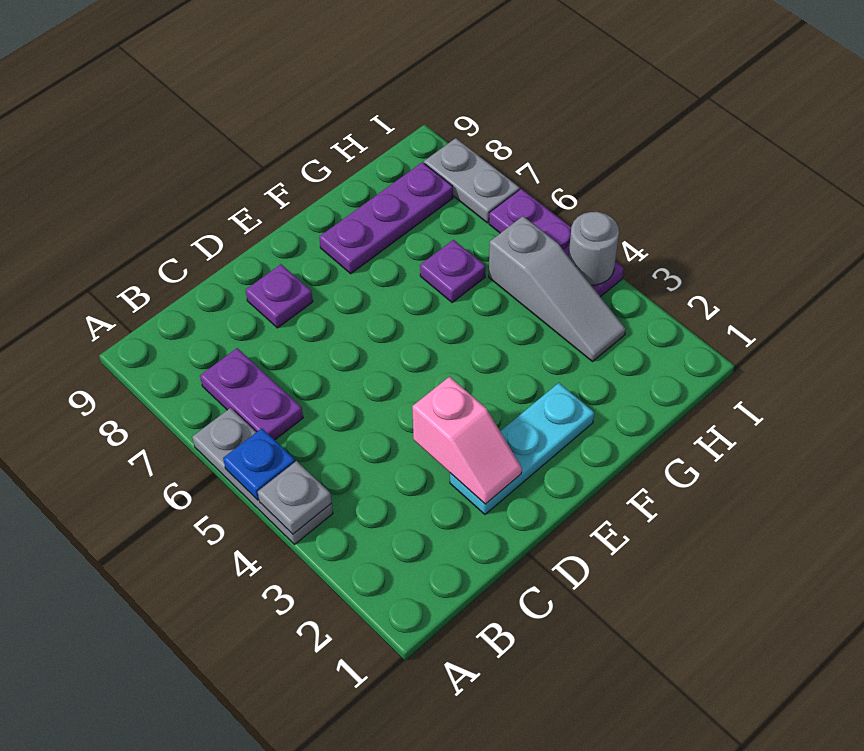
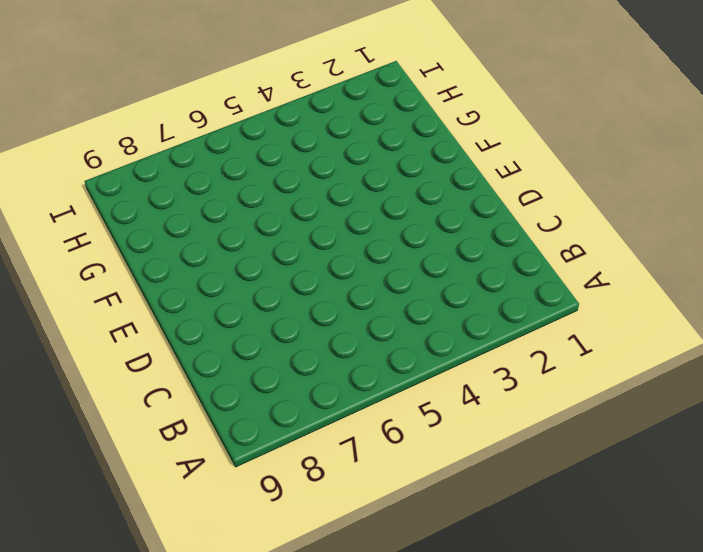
none -> grey 1x3 plate [192,408,333,544]
none -> purple 1x2 plate [200,348,303,440]
none -> cyan 1x3 plate [450,383,594,514]

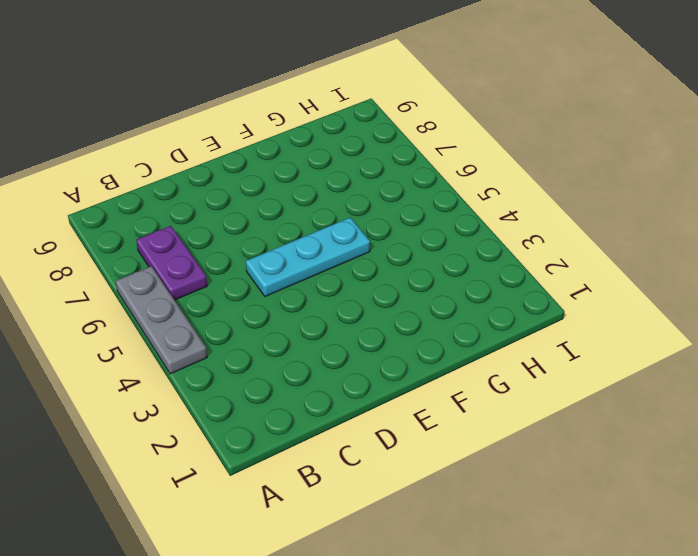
cyan 1x3 plate [246,217,370,296] -> cyan 1x3 plate moved to [450,383,594,514]
none -> purple 1x1 plate [246,264,313,328]
none -> purple 1x3 plate [319,162,453,274]
none -> purple 1x1 plate [420,240,486,302]

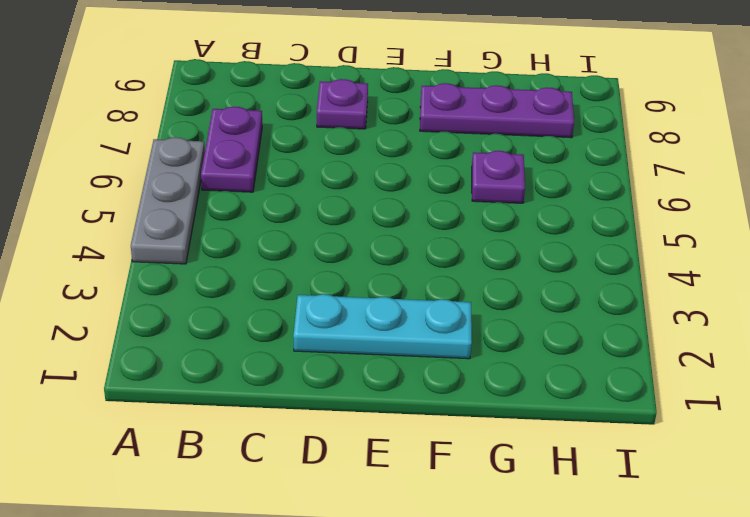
none -> grey 1x3 slope [489,216,626,362]
none -> purple 1x3 plate [489,189,624,297]
none -> grey 1x2 plate [424,138,520,223]

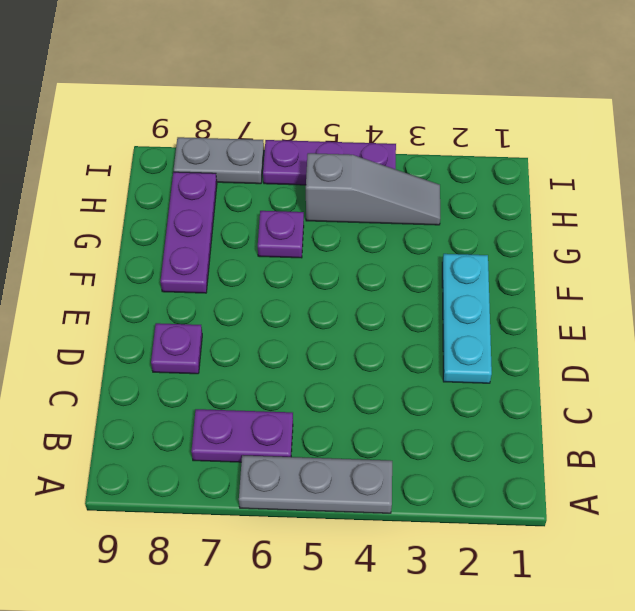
none -> grey 1x1 plate [258,461,332,534]
none -> blue 1x1 plate [223,428,295,500]
none -> pink 1x2 slope [412,377,522,504]

